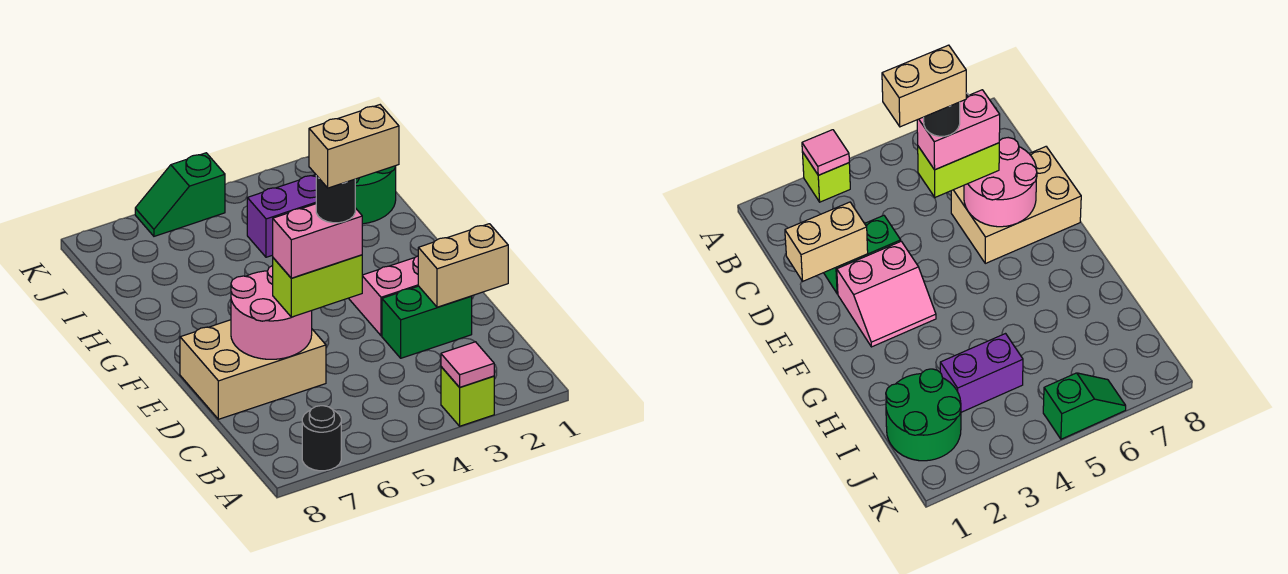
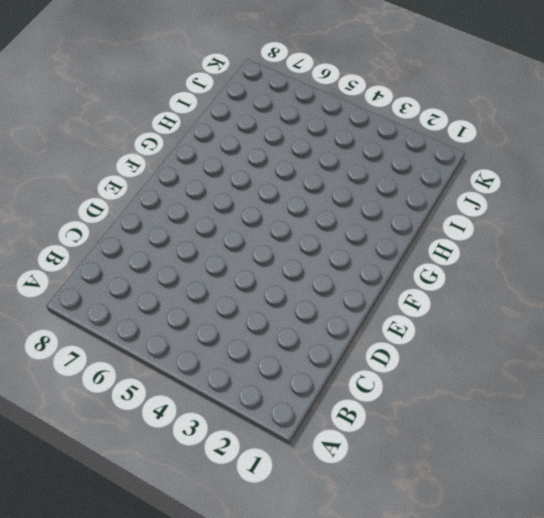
none -> lime 1x1 brick [441,367,494,426]
none -> black 1x1 round brick [302,406,341,471]
none -> green 1x2 brick [382,286,472,358]

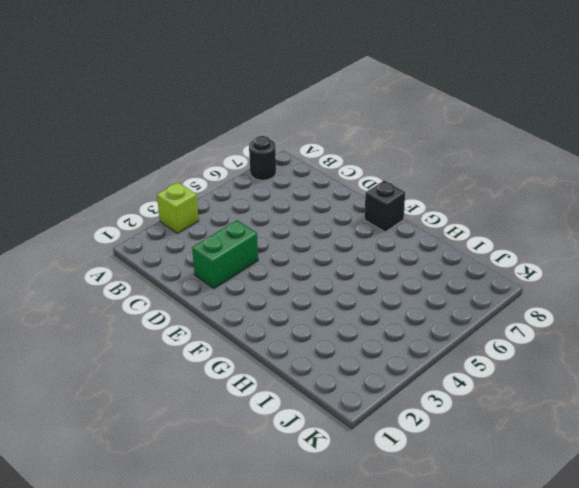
black 1x1 brick [365,181,405,232] -> none
none -> tan 2x3 brick [180,320,326,419]
none -> pink 2x2 slope [349,256,418,336]
none -> green 2x2 round brick [315,166,396,224]

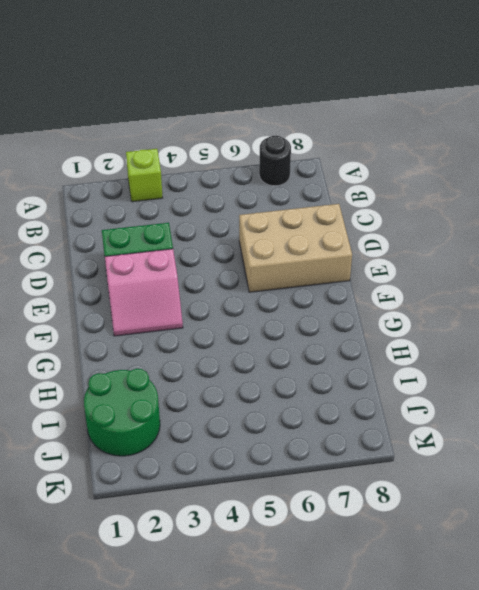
none -> purple 1x2 brick [247,175,316,257]
none -> green 1x2 slope [135,153,225,236]
none -> pink 1x1 tile [441,342,494,387]

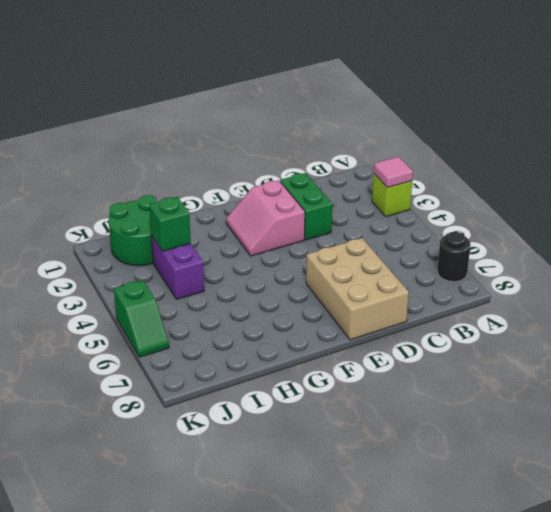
green 1x1 brick [149,197,191,251] -> none
none -> tan 1x2 brick [418,224,508,307]
none -> pink 2x2 round brick [231,266,312,359]
none -> lime 1x2 brick [273,255,362,317]

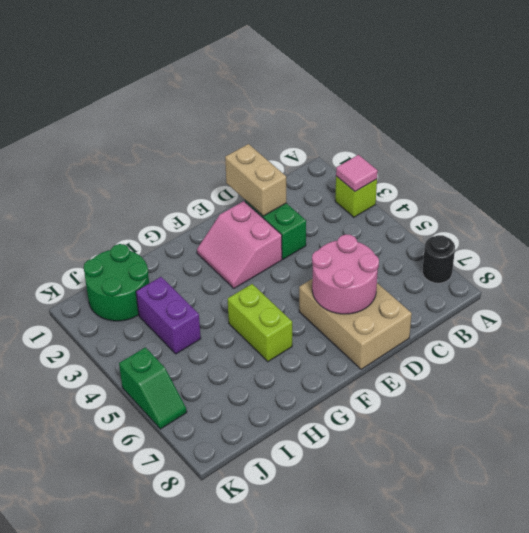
lime 1x2 brick [228,284,292,362] -> lime 1x2 brick moved to [273,255,362,317]
none -> pink 1x2 brick [273,204,362,278]
none -> black 1x1 round brick [316,175,355,223]
none -> tan 1x2 brick [309,105,399,188]

